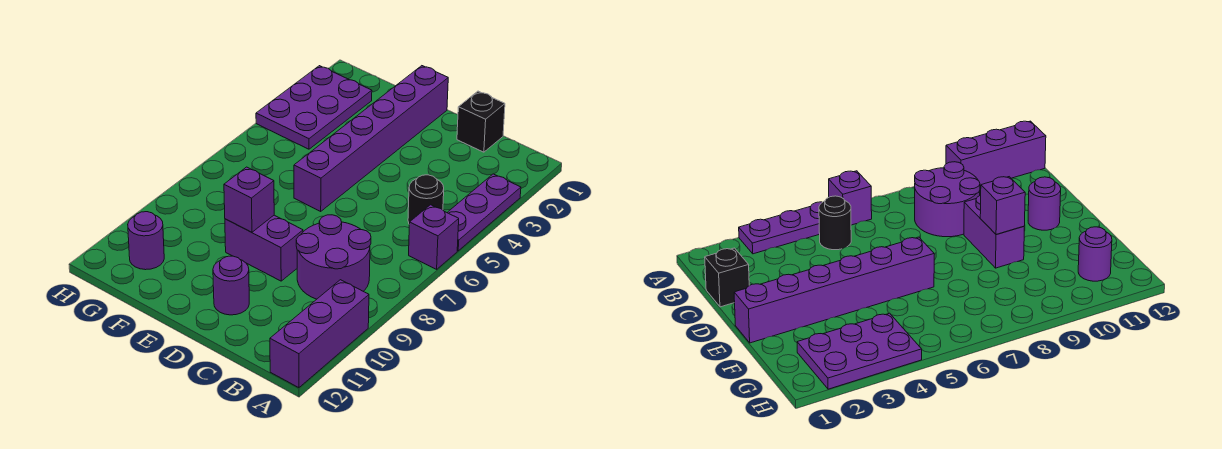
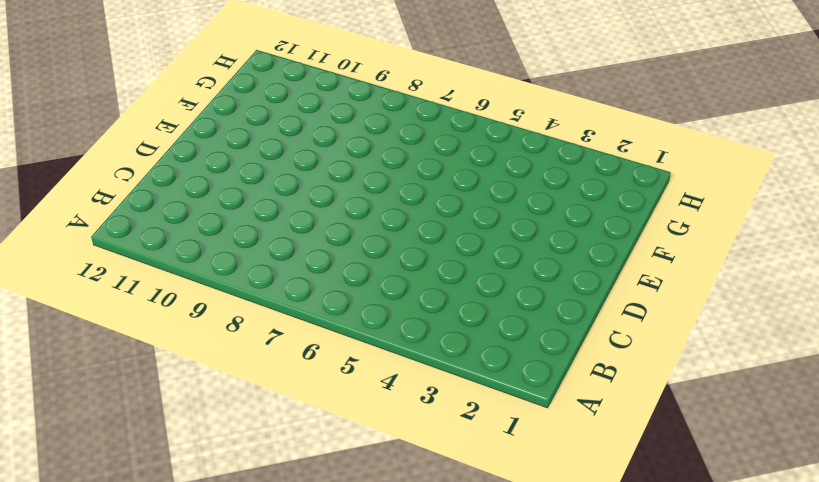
none -> purple 1x3 plate [447,174,521,251]
none -> purple 1x1 brick [409,205,459,269]
none -> purple 1x3 brick [270,280,369,388]

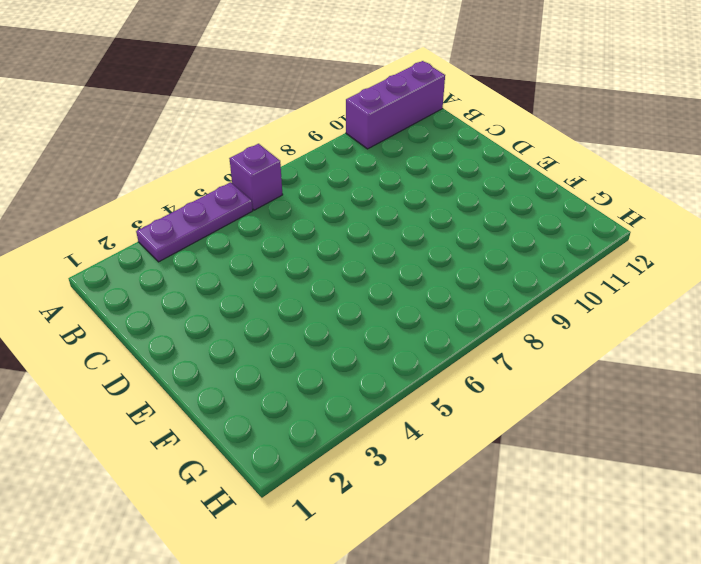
none -> black 1x1 round brick [408,175,444,224]
none -> purple 2x2 round brick [296,215,371,299]
none -> black 1x1 brick [457,91,505,152]

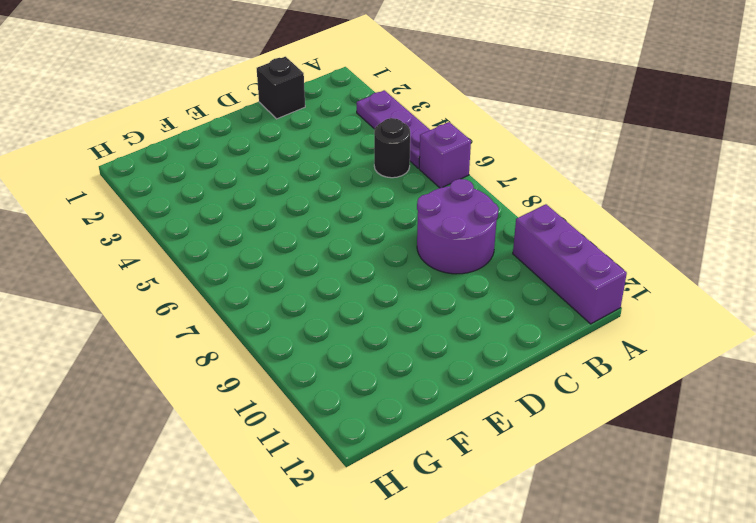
none -> purple 1x2 brick [225,215,303,281]
none -> purple 1x1 round brick [213,256,249,315]
none -> purple 1x6 brick [294,66,448,211]

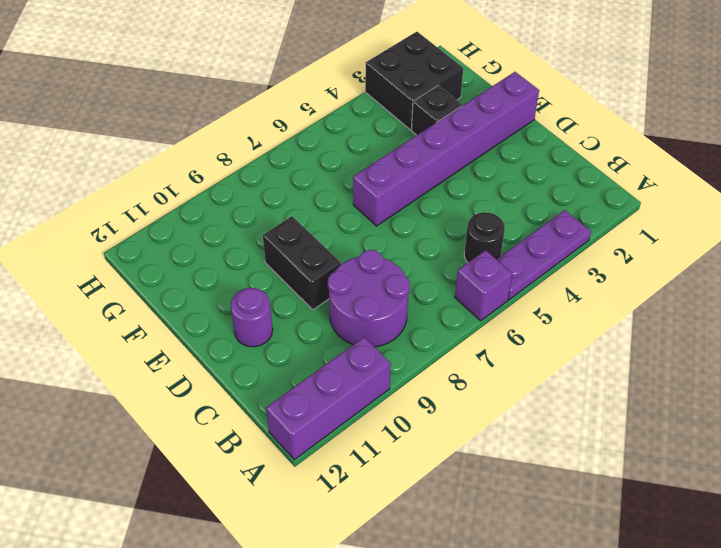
black 1x2 brick [263,216,341,310] -> purple 1x2 brick [225,215,303,281]
black 1x1 brick [411,85,462,135] -> black 1x1 brick moved to [457,91,505,152]
black 2x2 brick [365,32,463,130] -> purple 2x3 plate [256,66,372,149]
none -> purple 1x1 round brick [128,212,164,270]
none -> purple 1x1 brick [224,167,274,232]

